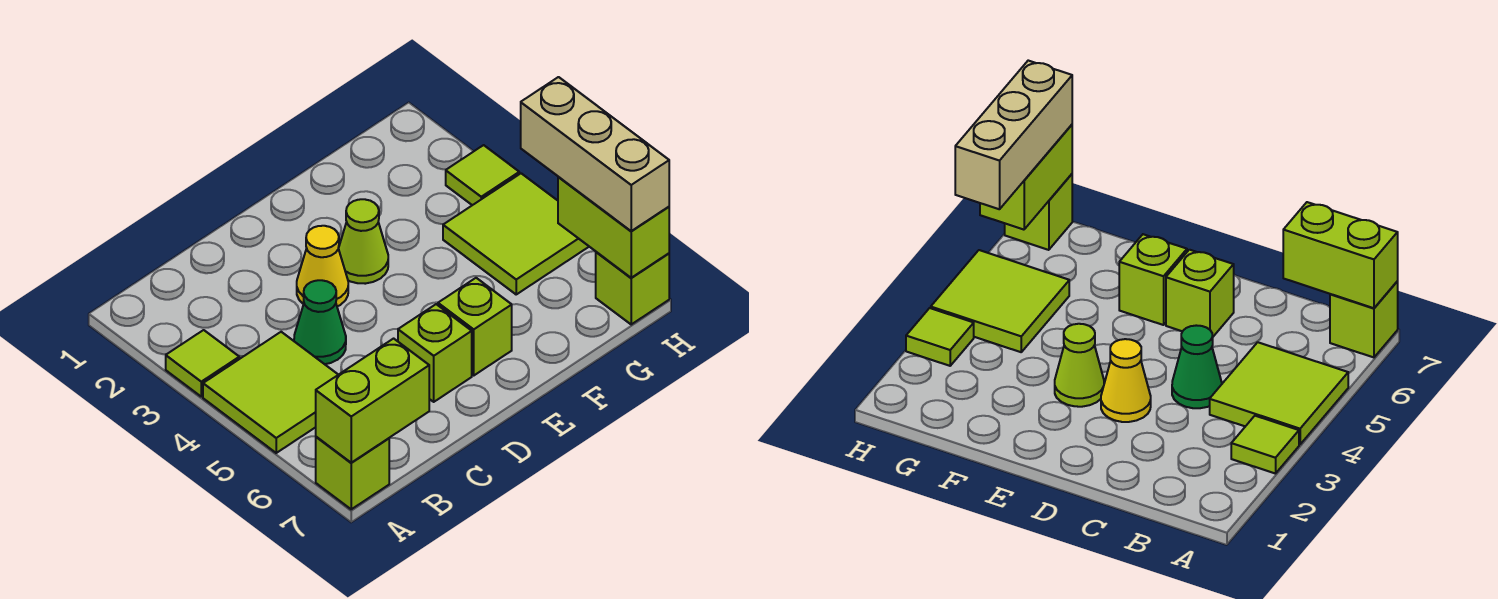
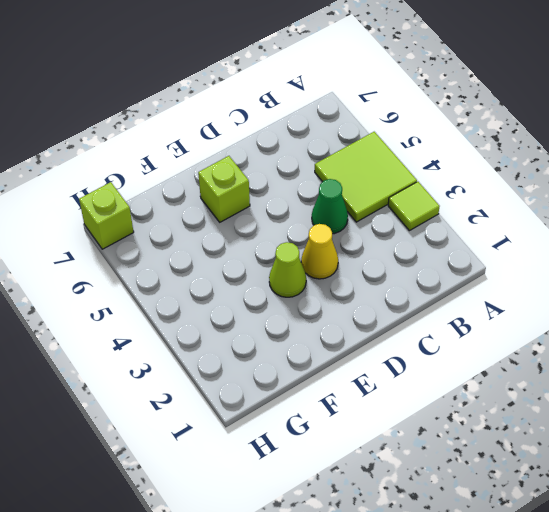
none -> lime 1x1 brick [316,437,389,509]
none -> lime 1x1 brick [398,304,472,402]
none -> lime 2x2 tile [443,173,589,294]

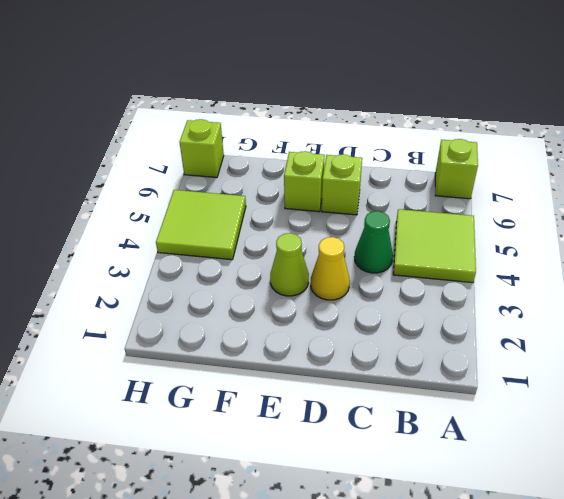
none -> lime 1x1 tile [166,330,239,397]
none -> lime 1x1 tile [446,145,519,205]
none -> lime 1x2 brick [316,339,429,463]

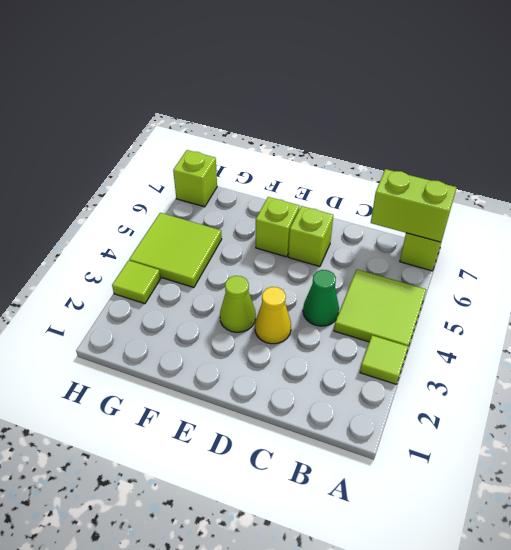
none -> lime 1x2 brick [558,177,669,278]
none -> tan 1x3 brick [521,77,669,231]

